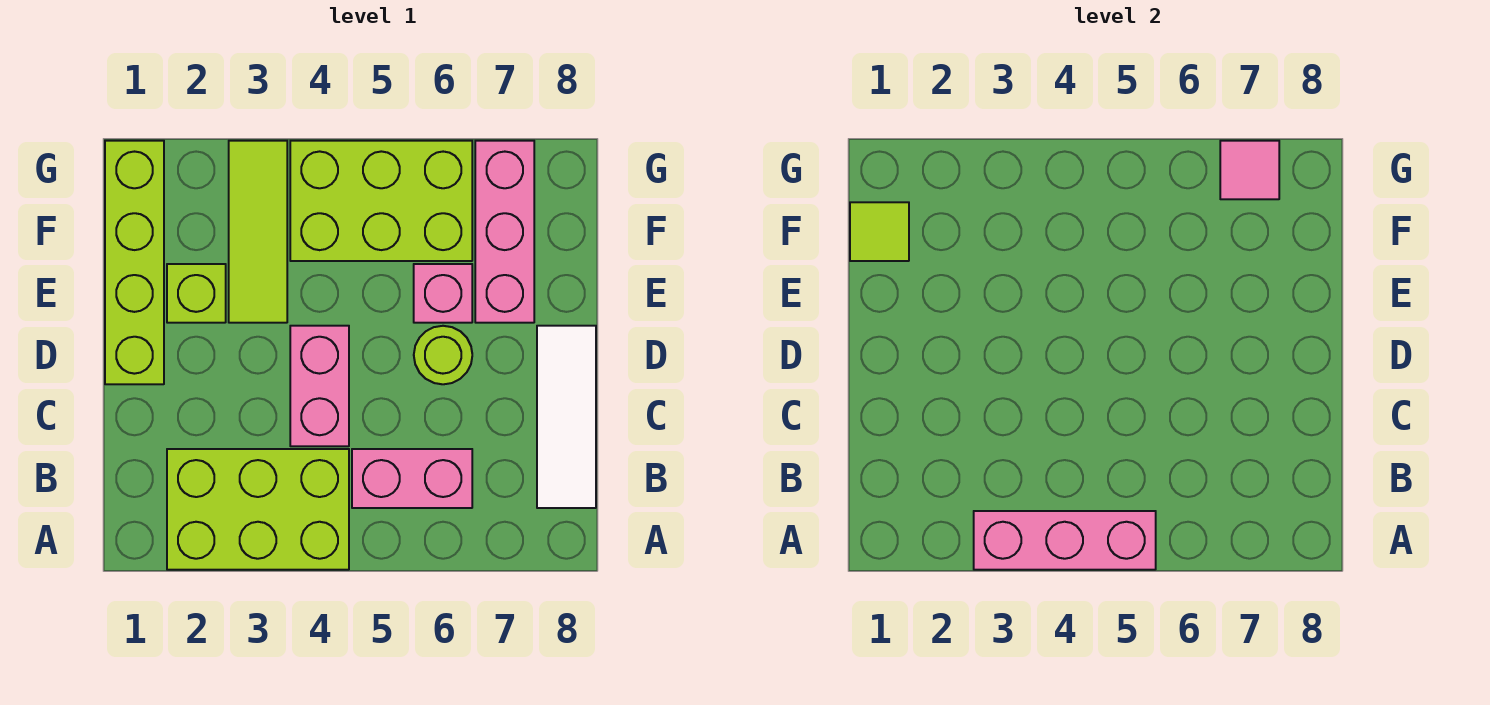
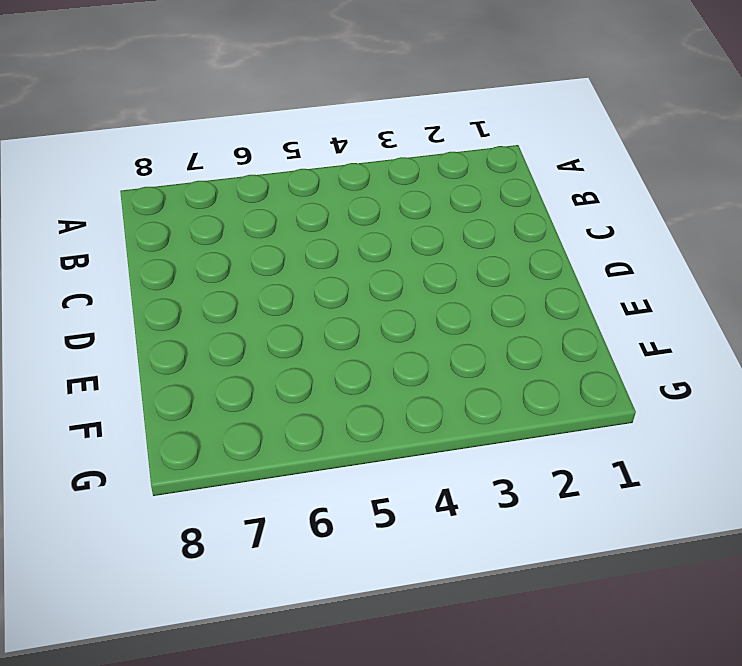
none -> lime 2x3 brick [167,449,349,570]
none -> pink 1x2 brick [352,449,472,508]
none -> white 1x3 tile [537,326,596,508]

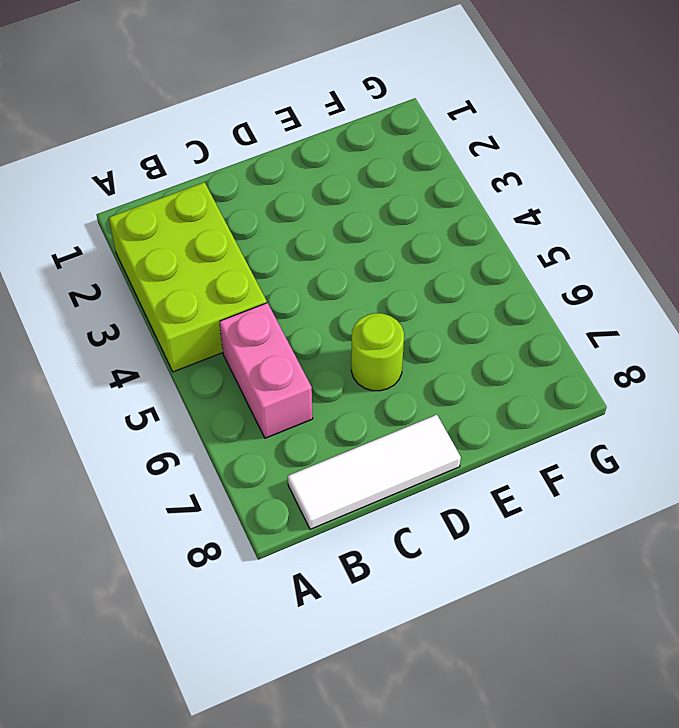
none -> pink 1x2 brick [290,326,349,446]
none -> lime 1x4 brick [105,141,164,384]
none -> lime 1x1 brick [167,264,226,323]

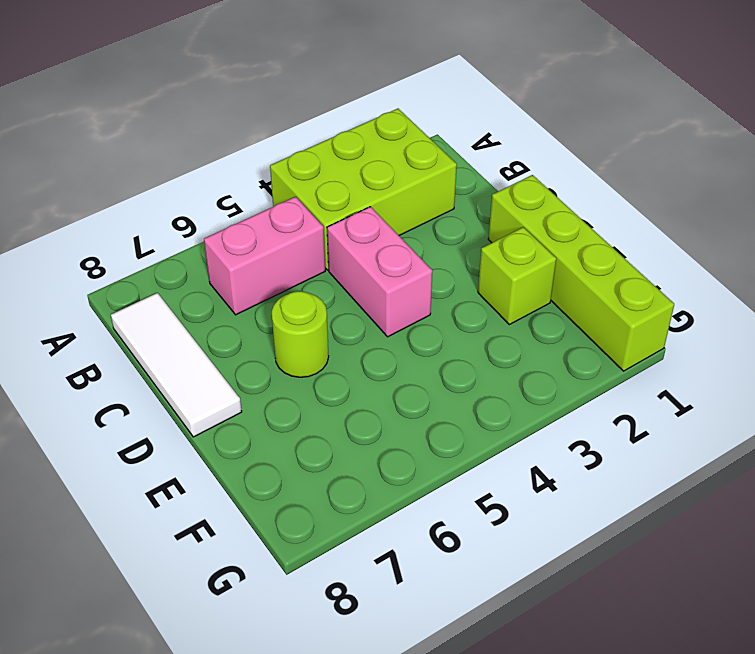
none -> lime 1x3 tile [229,141,287,323]
none -> pink 1x1 brick [414,264,472,323]
none -> pink 1x3 brick [475,141,534,323]

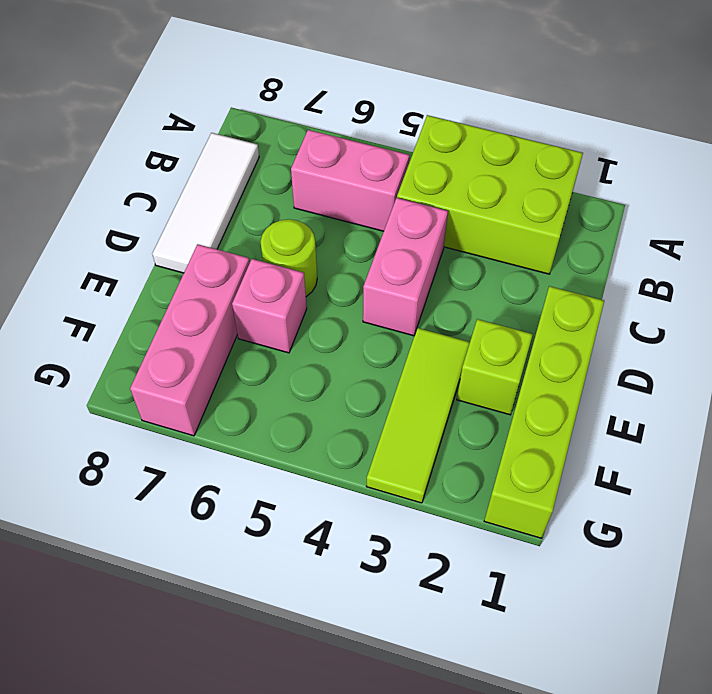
none -> lime 2x3 brick [290,141,472,261]
none -> pink 1x3 brick [974,511,1156,570]
none -> lime 1x1 tile [850,202,909,261]

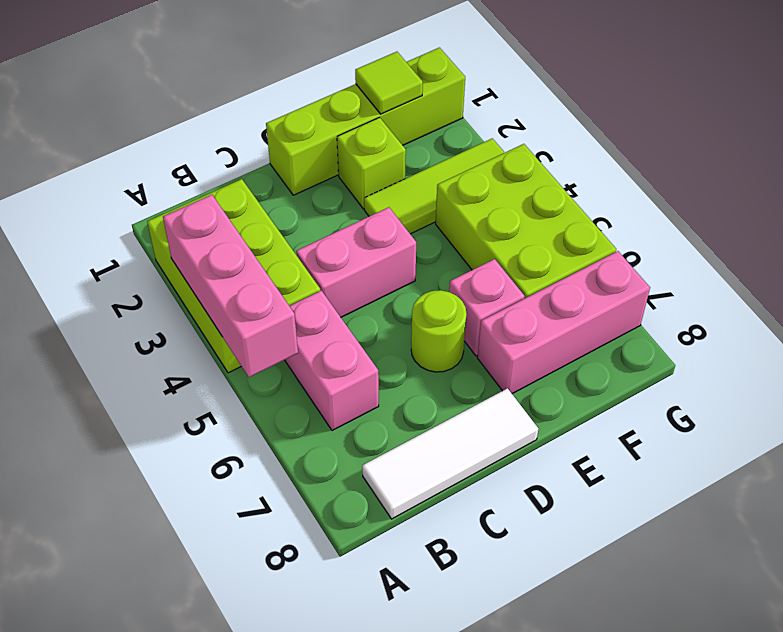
none -> pink 1x1 tile [1220,141,1279,199]

